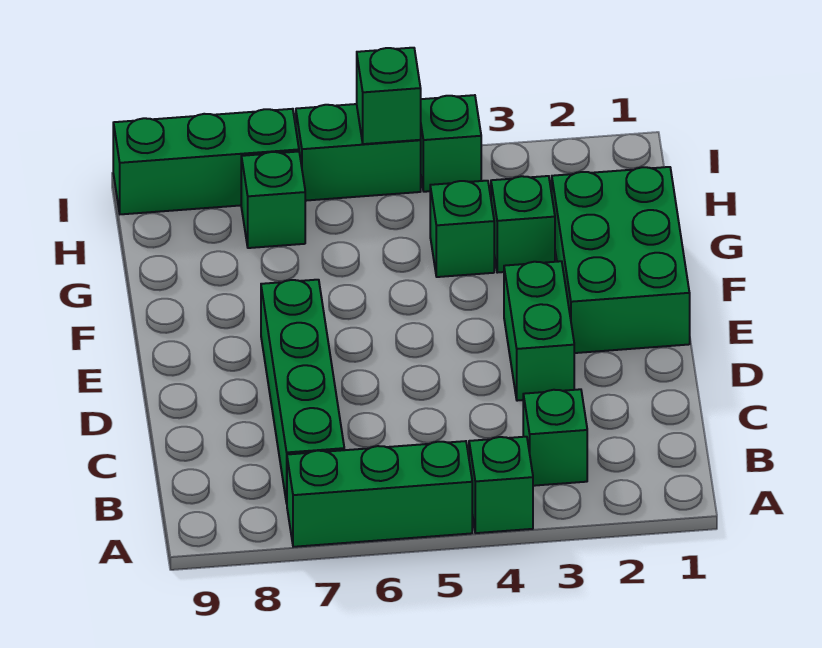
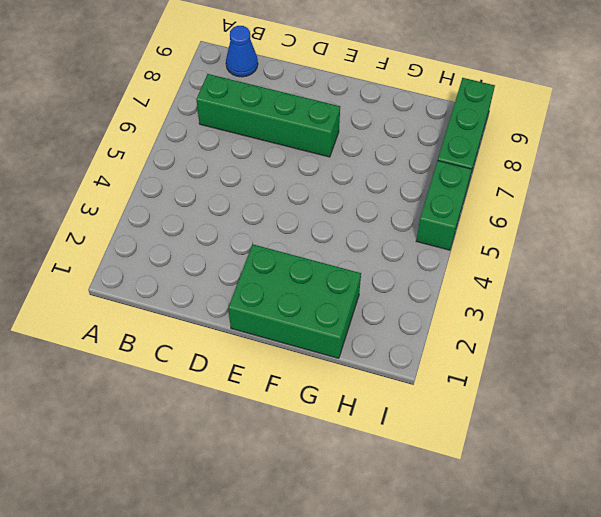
blue 1x1 cone [226,26,258,77] -> none
none -> green 1x1 brick [469,437,533,533]
none -> green 1x3 brick [287,441,472,547]
none -> green 1x1 brick [523,389,587,486]

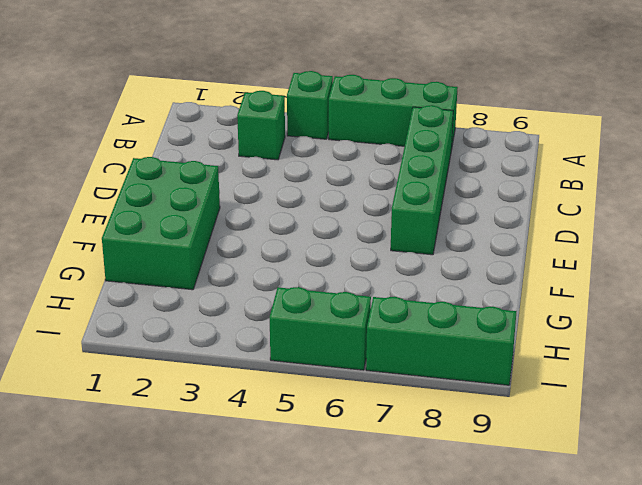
none -> green 1x2 brick [504,261,574,401]
none -> green 1x1 brick [491,176,555,273]
none -> green 1x1 brick [430,181,494,277]

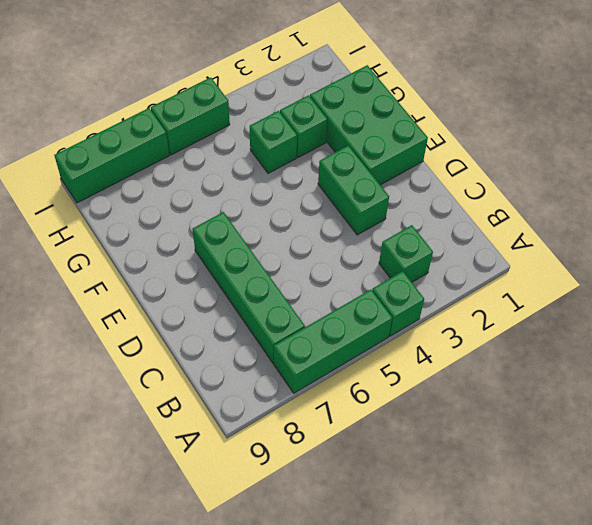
none -> green 1x1 brick [241,152,305,248]
none -> green 1x1 brick [421,95,481,192]
none -> green 1x1 brick [357,48,421,144]

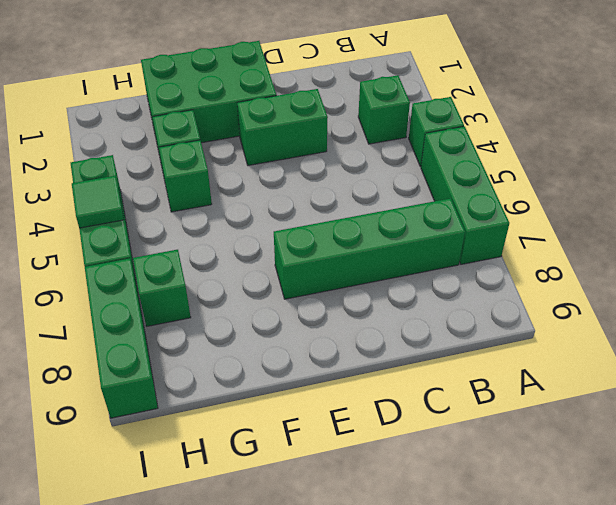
green 1x1 tile [72,176,124,228] -> green 1x1 brick [357,48,421,144]

